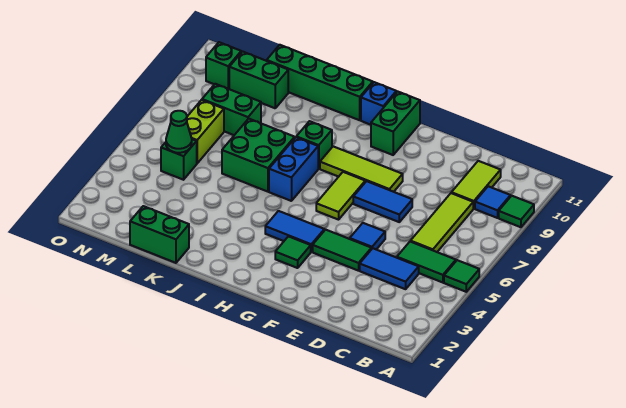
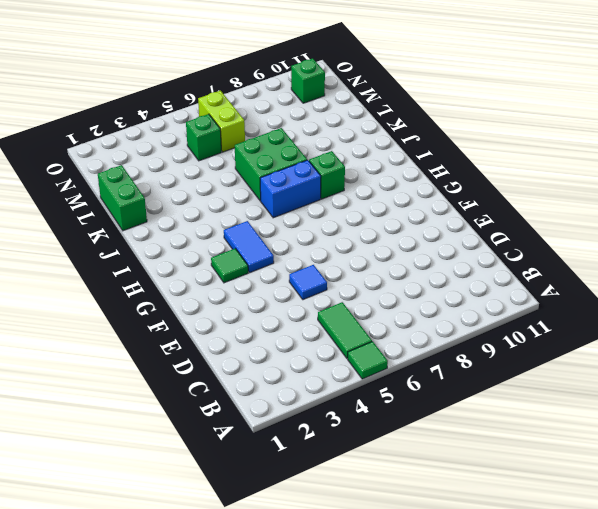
lime 1x2 brick [198,91,245,152] -> lime 1x2 brick turned to [187,100,224,163]
none -> green 1x1 tile [499,196,534,227]
none -> blue 1x1 tile [475,186,511,218]
none -> blue 1x2 tile [360,248,419,289]

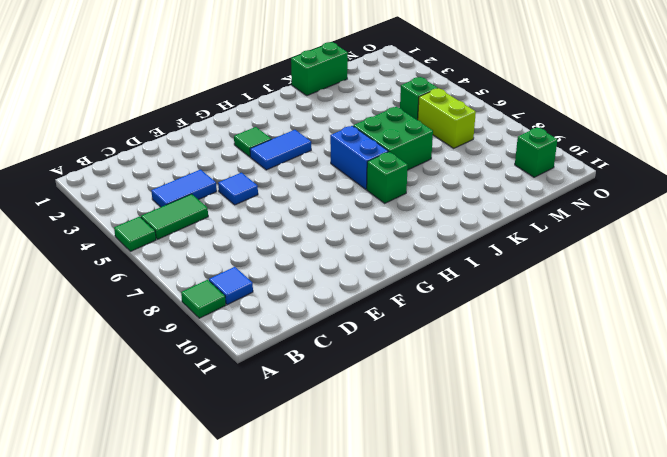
none -> lime 1x3 tile [411,193,473,252]
none -> lime 1x2 tile [451,161,501,209]
none -> green 1x2 tile [313,230,372,271]

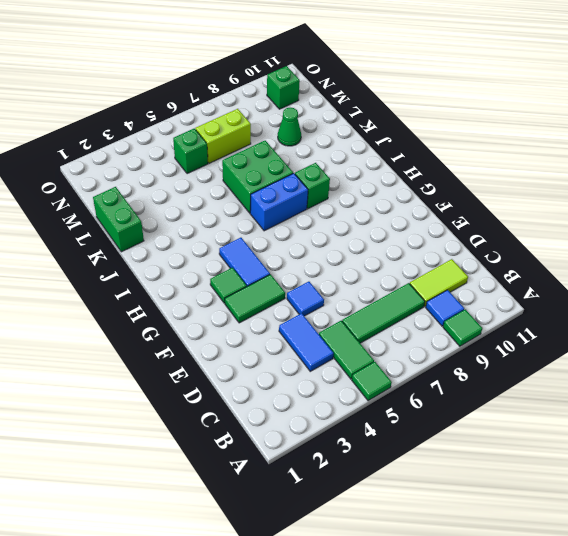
green 1x3 tile [342,283,425,343] -> lime 1x3 tile [411,193,473,252]
green 1x2 tile [225,274,285,323] -> green 1x2 tile turned to [313,230,372,271]
green 1x1 cone [278,108,301,146] -> green 1x1 cone moved to [166,111,192,153]
none -> blue 1x2 tile [353,181,412,222]
none -> lime 1x3 tile [320,146,403,192]
none -> lime 1x2 tile [316,172,365,220]

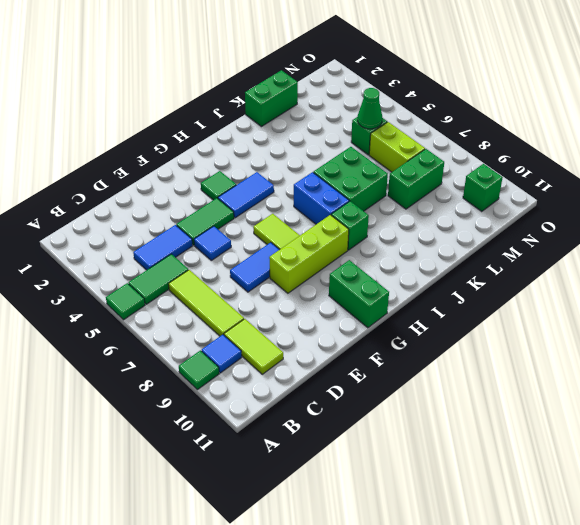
lime 1x3 brick [269,215,349,293] -> lime 1x3 tile [320,146,403,192]
none -> blue 1x1 brick [361,82,396,125]
none -> green 1x4 brick [267,45,373,120]
none -> green 1x2 brick [229,52,288,108]

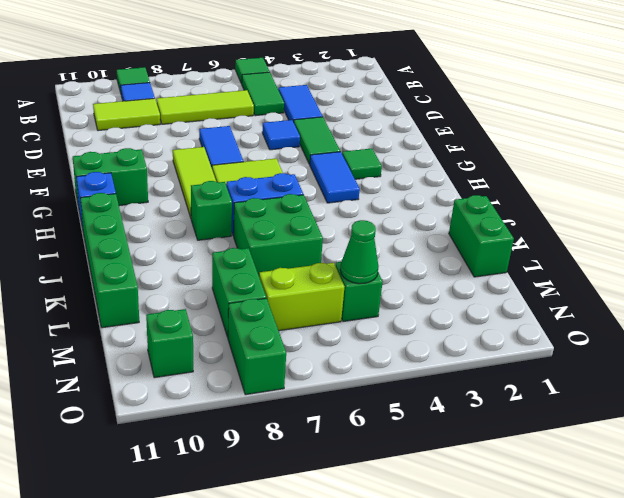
green 1x2 brick [228,298,286,395] -> green 1x2 brick moved to [229,52,288,108]

